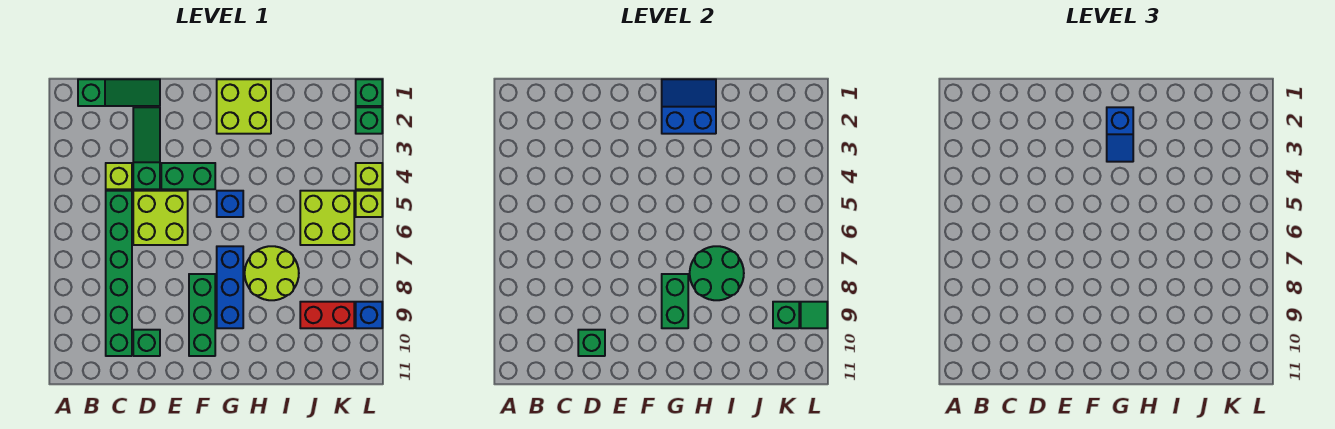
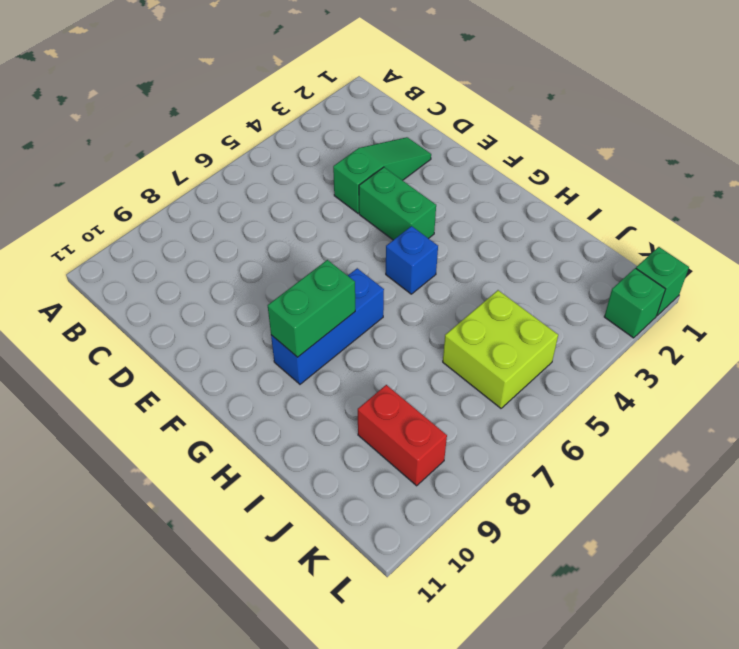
none -> green 1x3 slope [78,79,160,106]
none -> lime 1x1 brick [106,163,132,189]
none -> green 1x6 brick [106,191,132,356]

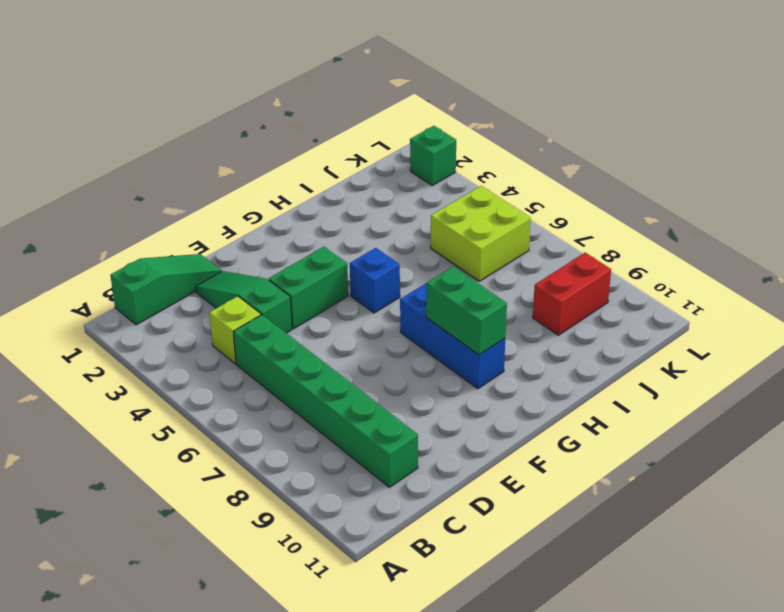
none -> lime 2x2 brick [133,191,188,245]
none -> green 1x1 brick [133,330,160,356]
none -> green 1x3 brick [189,274,215,356]

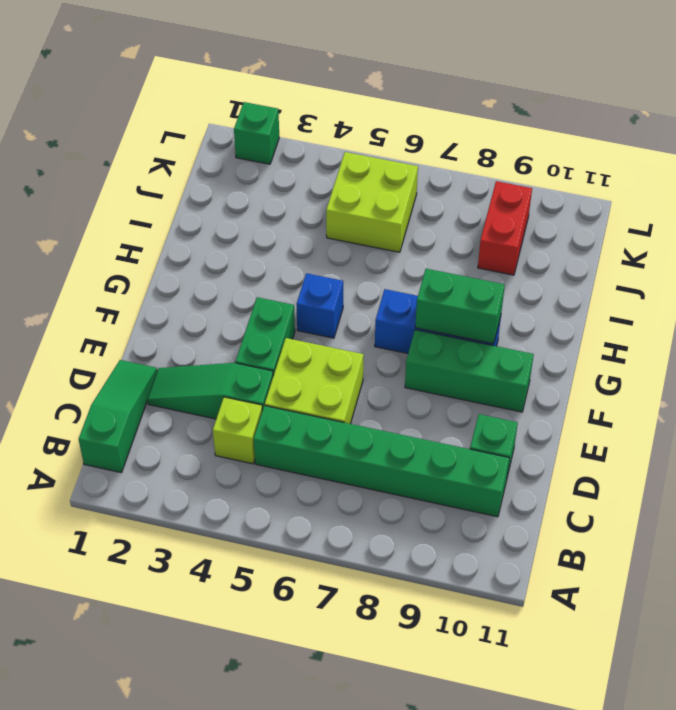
none -> lime 2x2 brick [217,79,271,134]
none -> lime 2x2 round brick [245,246,299,300]
none -> green 1x1 brick [356,79,382,106]

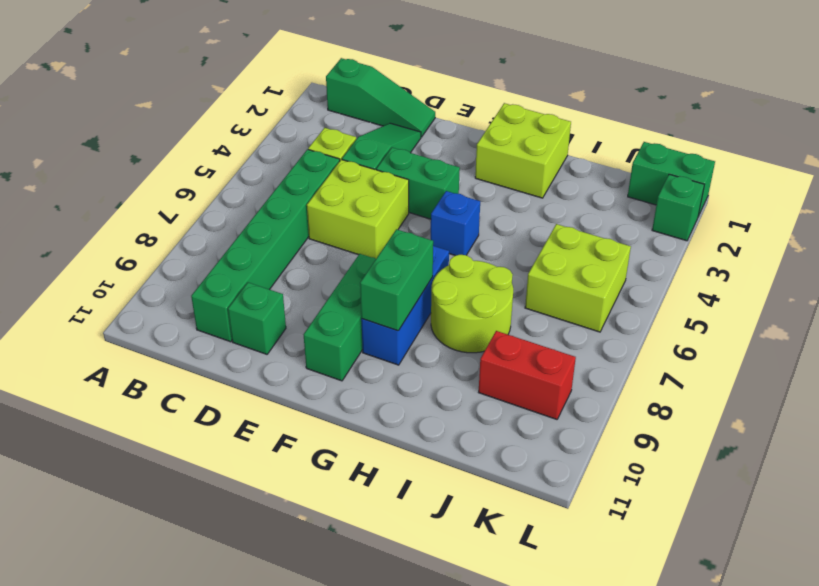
green 1x2 brick [628,142,715,216] -> green 1x1 brick [356,79,382,106]
none -> lime 1x1 brick [356,163,382,189]
none -> lime 1x1 brick [356,191,382,217]
none -> blue 1x1 brick [356,302,382,328]

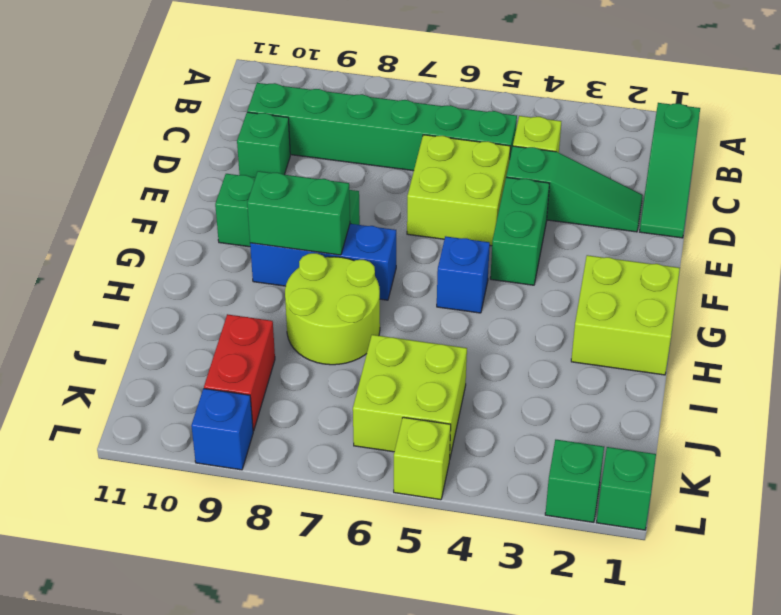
none -> lime 1x1 brick [356,163,382,189]
none -> green 1x1 brick [578,330,605,356]
none -> blue 2x2 slope [662,79,716,134]

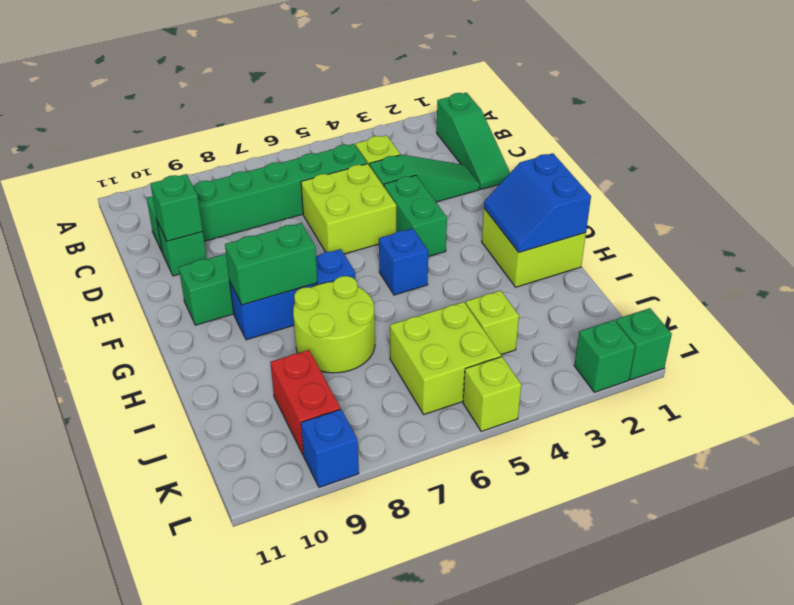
blue 2x2 slope [484,153,591,252] -> blue 2x2 slope turned to [662,79,716,134]
lime 1x1 brick [466,290,519,355] -> lime 1x1 brick moved to [356,163,382,189]
none -> green 2x2 round brick [690,246,744,300]
none -> green 1x1 brick [773,302,799,328]
none -> green 1x1 tile [801,302,827,328]

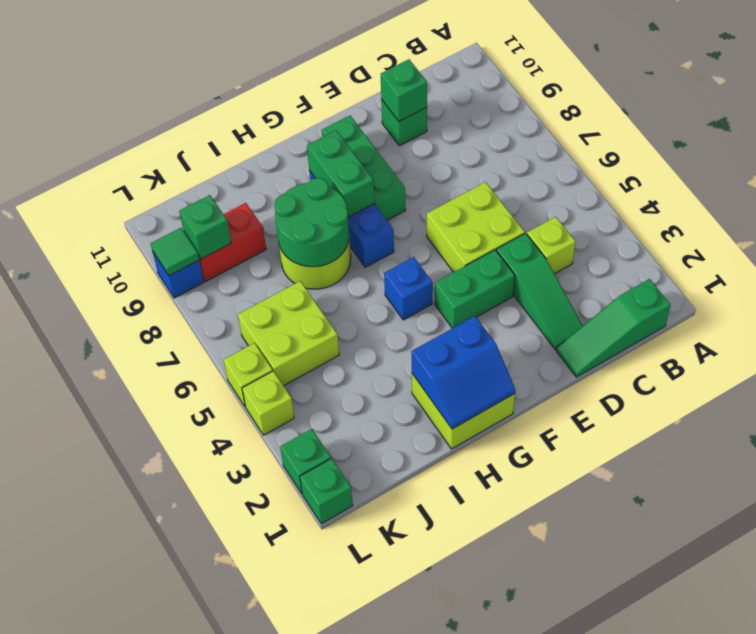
none -> green 1x6 brick [106,191,132,356]
none -> blue 1x2 slope [1107,107,1133,162]

